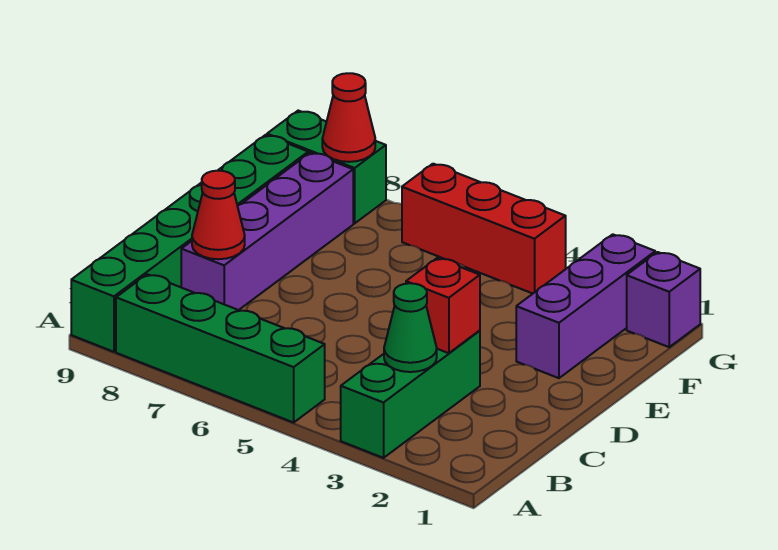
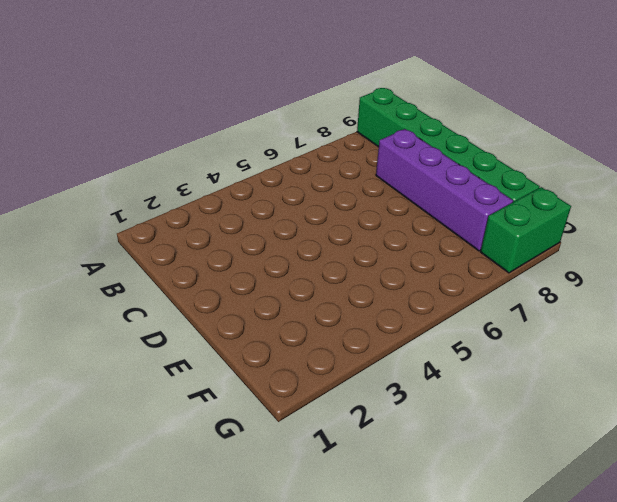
none -> green 1x3 brick [341,331,480,458]
none -> green 1x4 brick [116,274,325,422]
none -> purple 1x3 brick [516,234,655,378]

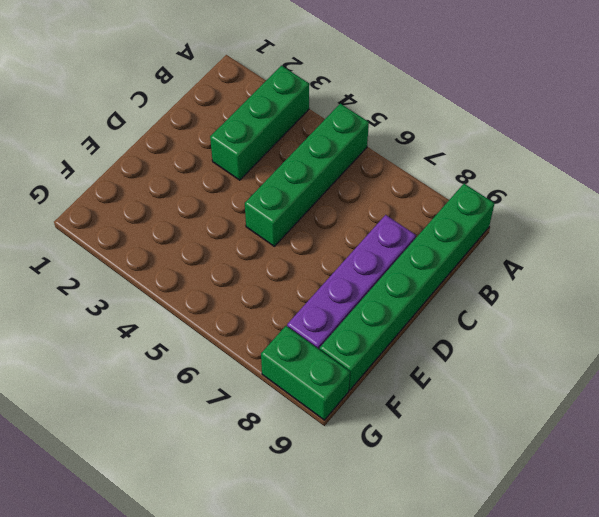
green 1x4 brick [245,104,369,246] -> green 1x4 brick turned to [116,274,325,422]
none -> purple 1x3 brick [516,234,655,378]
none -> purple 1x1 brick [627,252,700,347]
none -> red 1x3 brick [402,164,566,294]

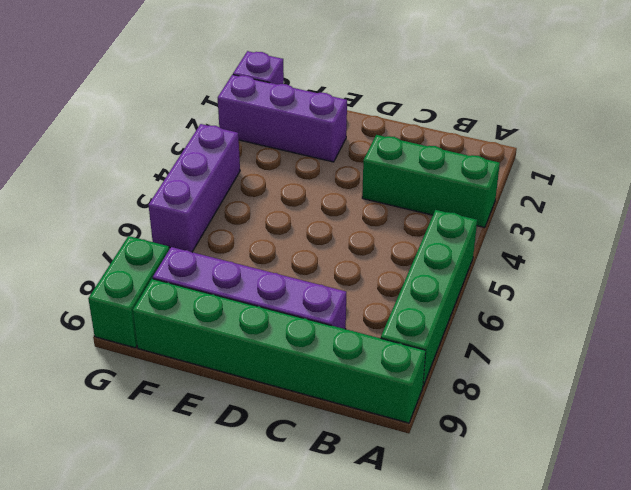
purple 1x3 brick [149,124,240,252] -> red 1x3 brick [402,164,566,294]
none -> green 1x1 cone [384,283,437,372]
none -> red 1x1 brick [406,258,480,353]
none -> red 1x1 cone [192,171,245,259]

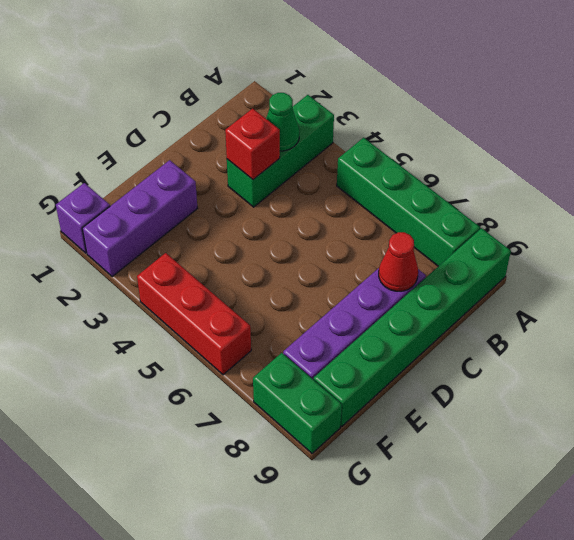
none -> red 1x1 cone [322,73,375,162]

